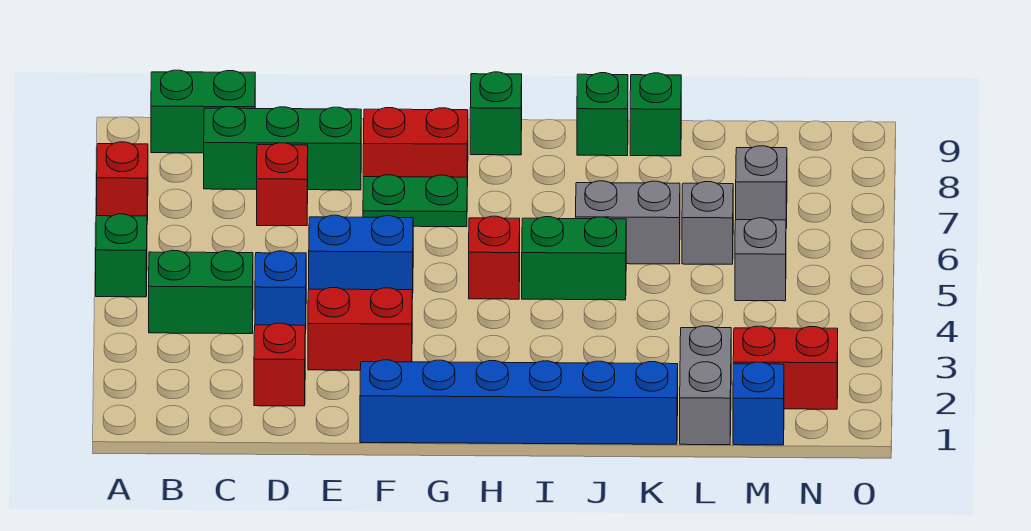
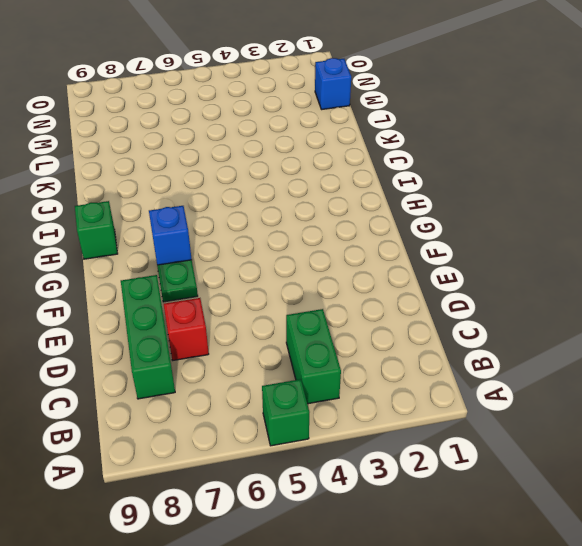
blue 1x1 brick [149,206,192,265] -> blue 1x1 brick moved to [255,251,306,334]
none -> red 1x1 brick [97,142,148,220]
none -> green 1x2 brick [151,70,255,153]
none -> red 1x1 brick [254,323,305,406]

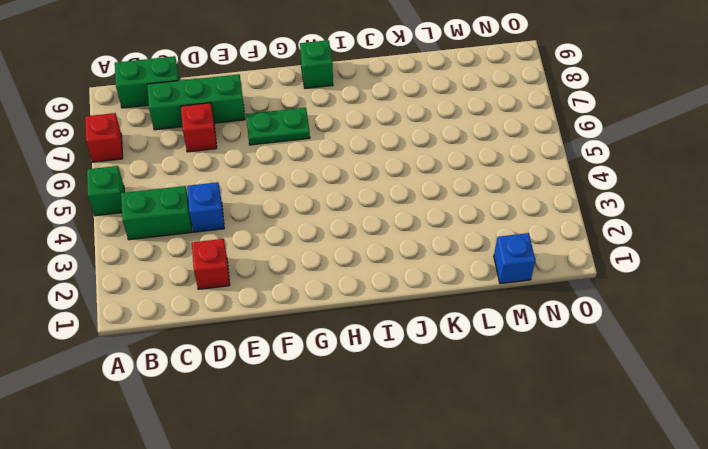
none -> red 1x2 brick [308,288,412,370]
none -> blue 1x2 brick [309,215,413,298]
none -> blue 1x6 brick [360,360,678,444]

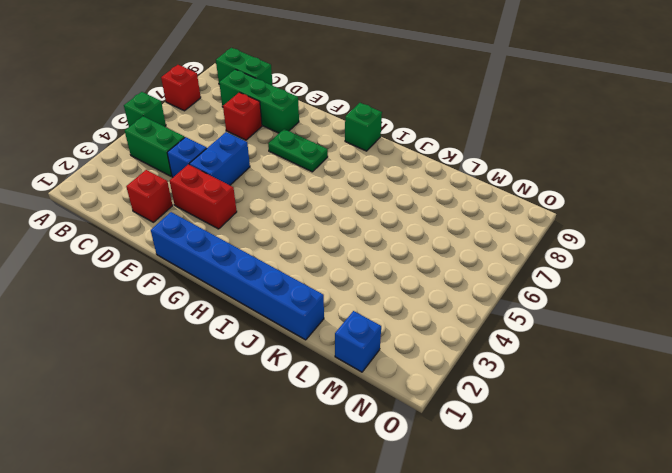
blue 1x2 brick [190,132,250,185] -> blue 1x2 brick turned to [309,215,413,298]
none -> red 1x2 brick [363,108,468,187]
none -> red 1x1 brick [469,216,520,299]
none -> green 1x2 brick [522,217,626,300]

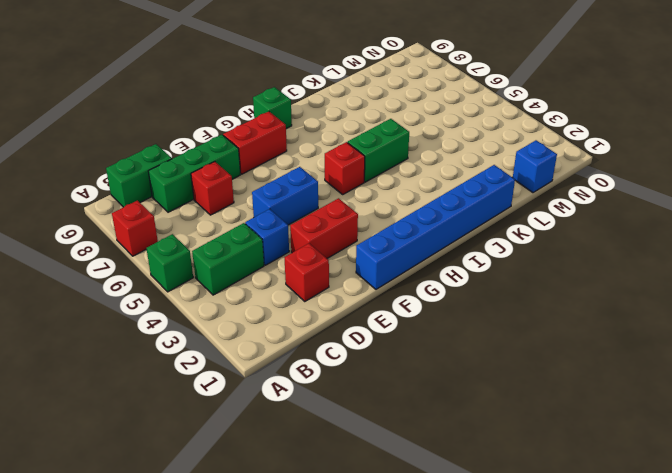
none -> green 1x2 plate [363,175,467,227]
none -> grey 1x2 brick [576,181,680,264]
none -> green 1x1 brick [577,73,628,156]

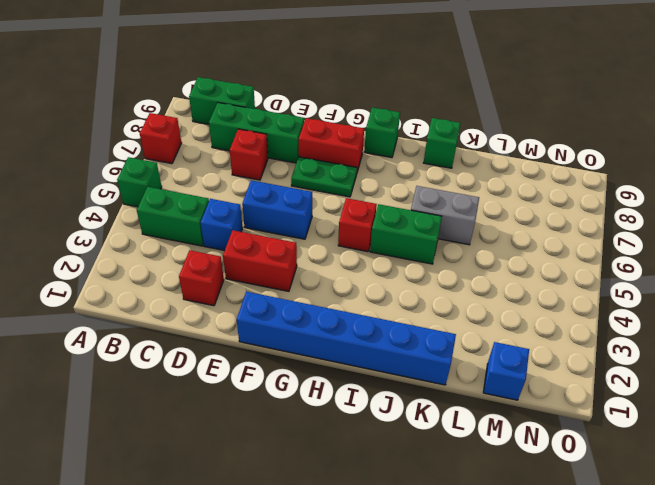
none -> green 1x1 brick [630,73,681,156]
none -> grey 1x2 brick [680,326,731,445]
none -> grey 1x1 brick [682,182,733,264]

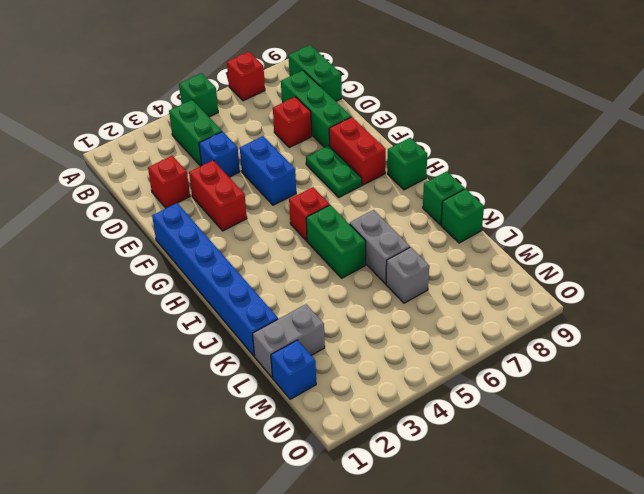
none -> red 1x2 brick [733,326,838,409]
none -> grey 1x1 brick [735,218,786,301]
none -> grey 1x1 brick [736,146,787,228]

